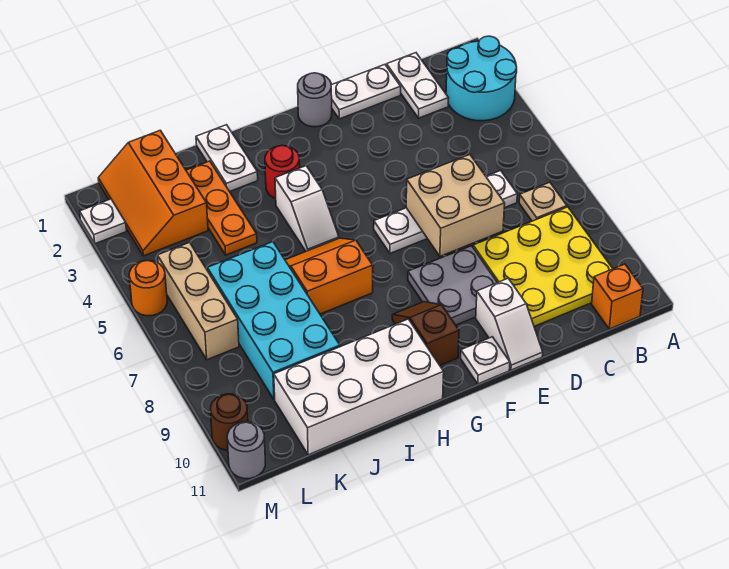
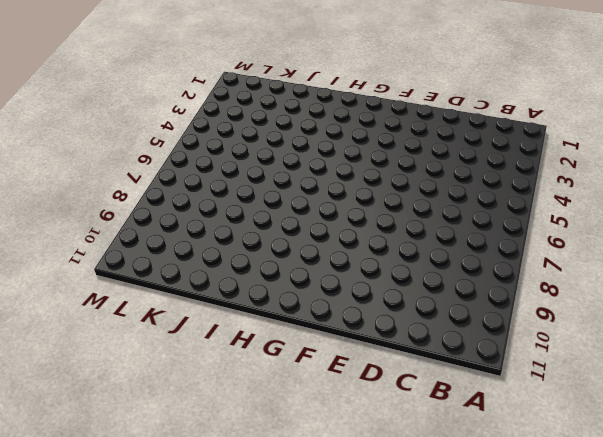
none -> cyan 2x2 round brick [446,36,517,121]
none -> tan 1x1 plate [519,182,567,221]
none -> yellow 3x3 plate [473,207,613,326]

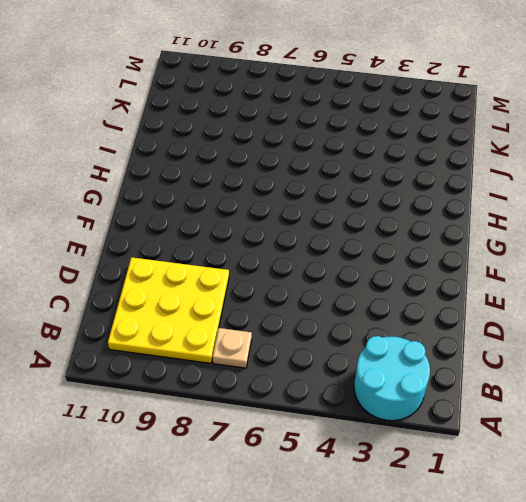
none -> orange 1x1 brick [592,264,643,329]
none -> white 1x2 plate [387,53,449,118]
none -> white 1x4 plate [374,171,517,253]

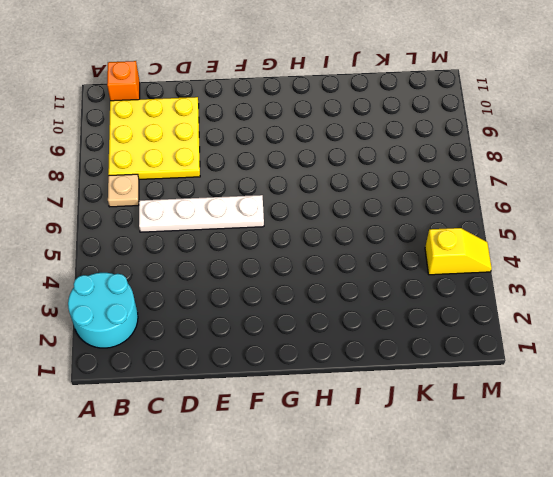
yellow 1x2 slope [425,228,492,275] -> none
none -> white 1x2 plate [387,53,449,118]
none -> white 1x2 plate [331,65,401,119]
none -> grey 2x2 plate [408,246,497,325]

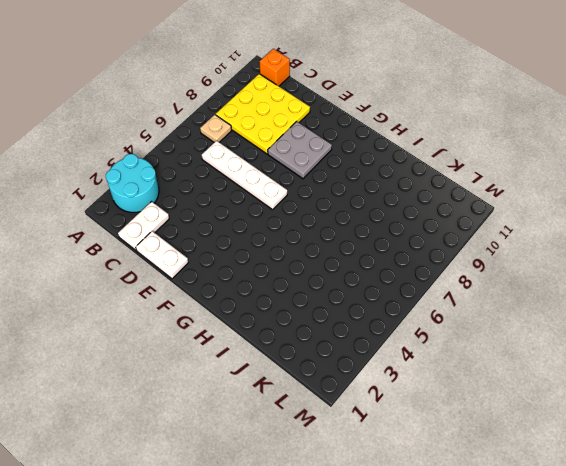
none -> white 1x2 slope [476,278,543,370]
none -> grey 1x1 round brick [298,73,332,127]
none -> white 1x1 plate [461,337,510,384]

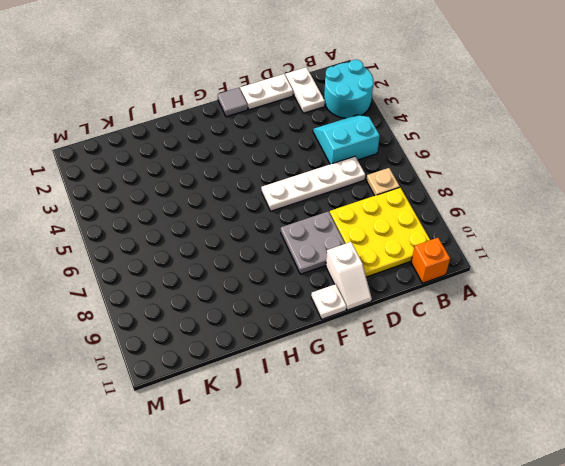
cyan 2x2 slope [313,115,380,164] -> none
grey 1x1 tile [218,88,248,117] -> grey 1x1 round brick [298,73,332,127]
none -> brown 1x2 slope [392,302,459,365]
none -> red 1x1 round brick [265,145,300,199]
none -> white 1x2 slope [275,166,339,251]

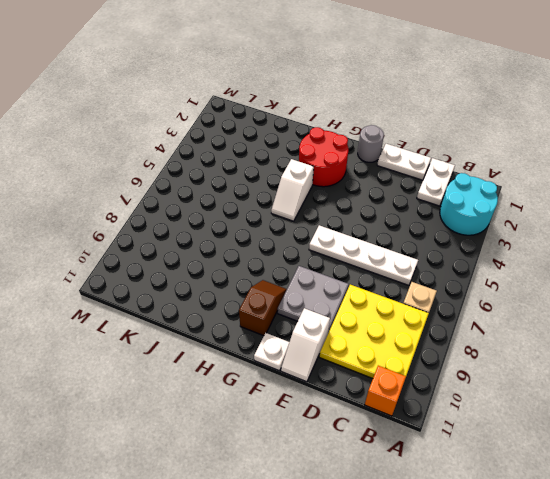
red 2x2 round brick [299,127,348,187] -> red 1x1 round brick [265,145,300,199]
none -> orange 2x2 slope [285,238,373,314]
none -> white 2x4 brick [274,319,444,455]
none -> white 1x2 plate [196,125,258,192]

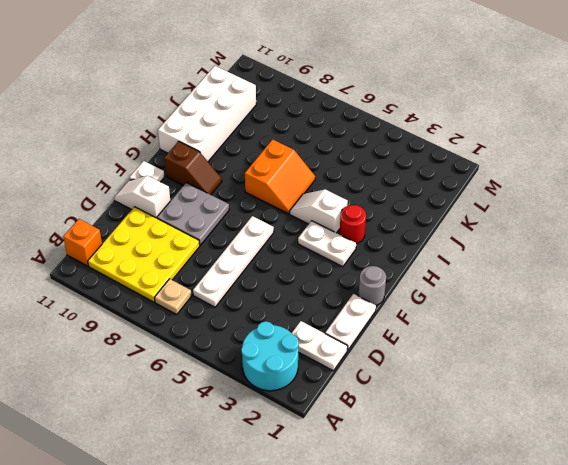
white 1x2 plate [298,221,356,267] -> white 1x2 plate moved to [196,125,258,192]
none -> orange 1x3 plate [186,161,257,255]
none -> cyan 2x4 brick [207,242,340,400]
none -> orange 2x3 slope [98,130,208,256]

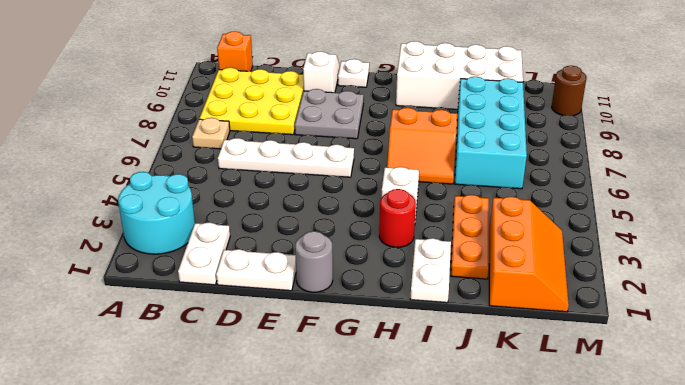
none -> brown 1x2 slope [392,302,459,365]
none -> tan 1x3 brick [158,243,239,360]
none -> white 1x1 plate [80,199,126,244]

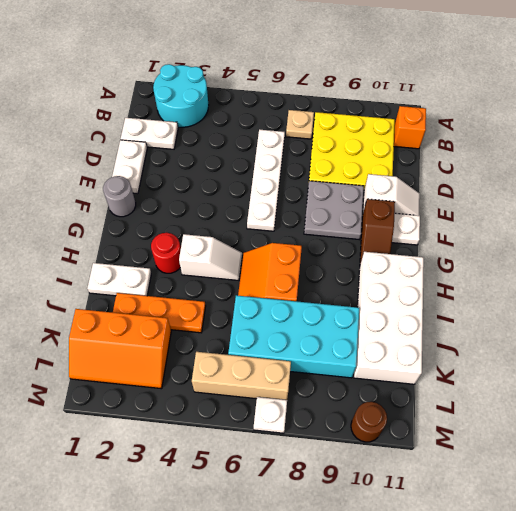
brown 1x2 slope [360,199,395,264] -> brown 1x2 slope turned to [392,302,459,365]
white 1x1 plate [254,397,287,433] -> white 1x1 plate moved to [80,199,126,244]
none -> orange 1x1 round brick [129,261,167,316]
none -> grey 1x1 round brick [227,422,265,479]
none -> tan 2x2 brick [406,155,505,256]

